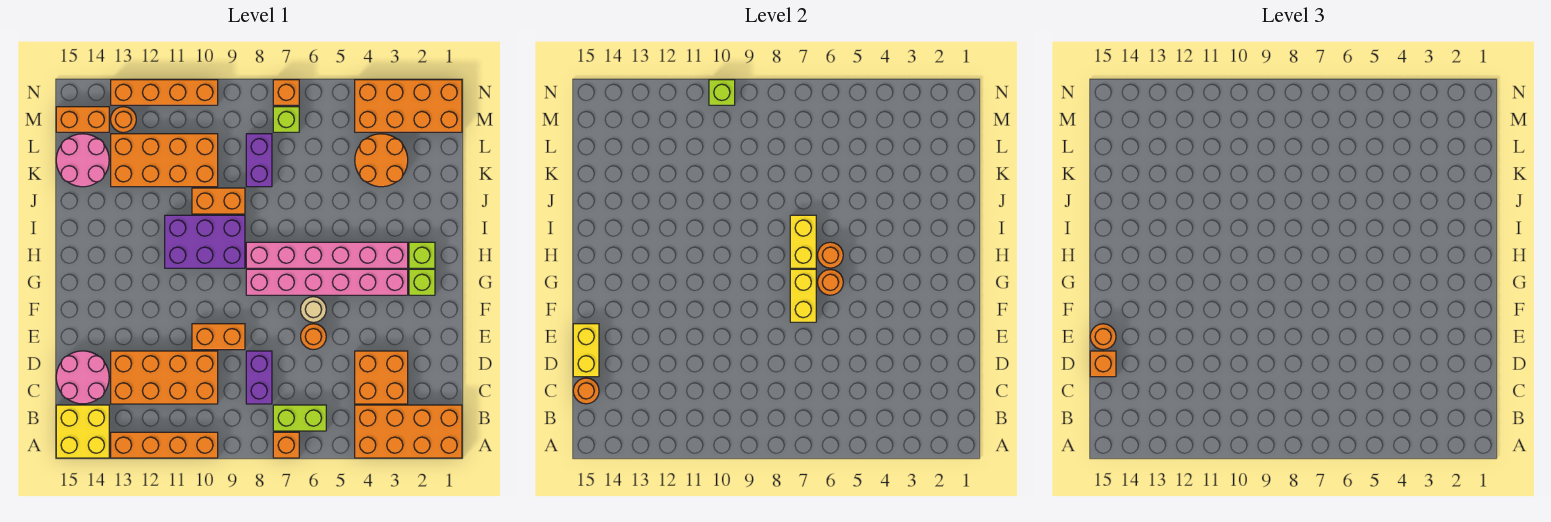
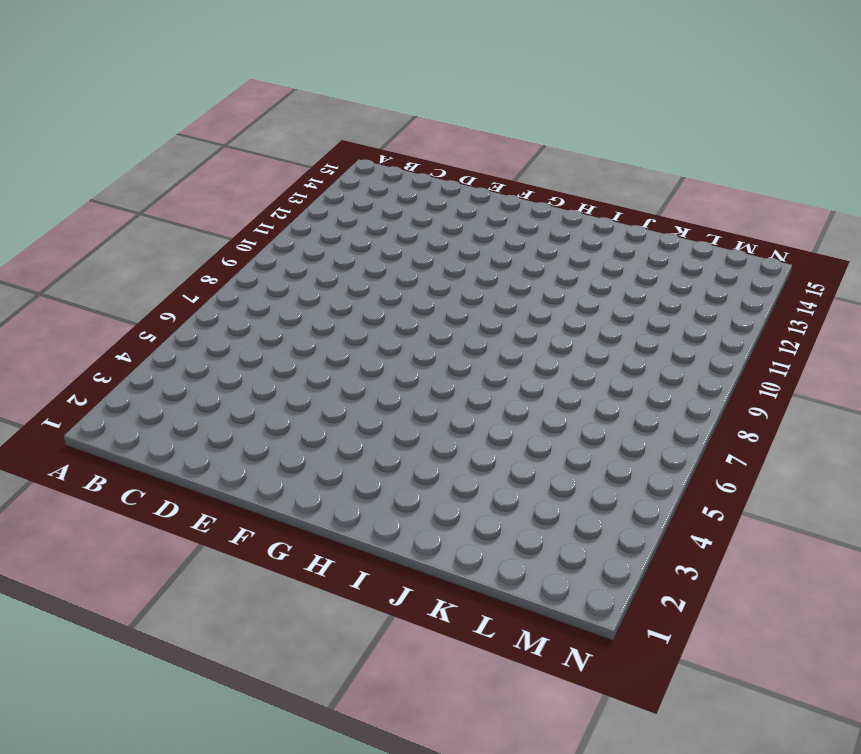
none -> orange 2x4 brick [355,405,462,458]
none -> orange 1x1 brick [273,432,299,458]
none -> orange 1x4 brick [111,432,218,458]
none -> yellow 2x2 brick [56,405,109,458]

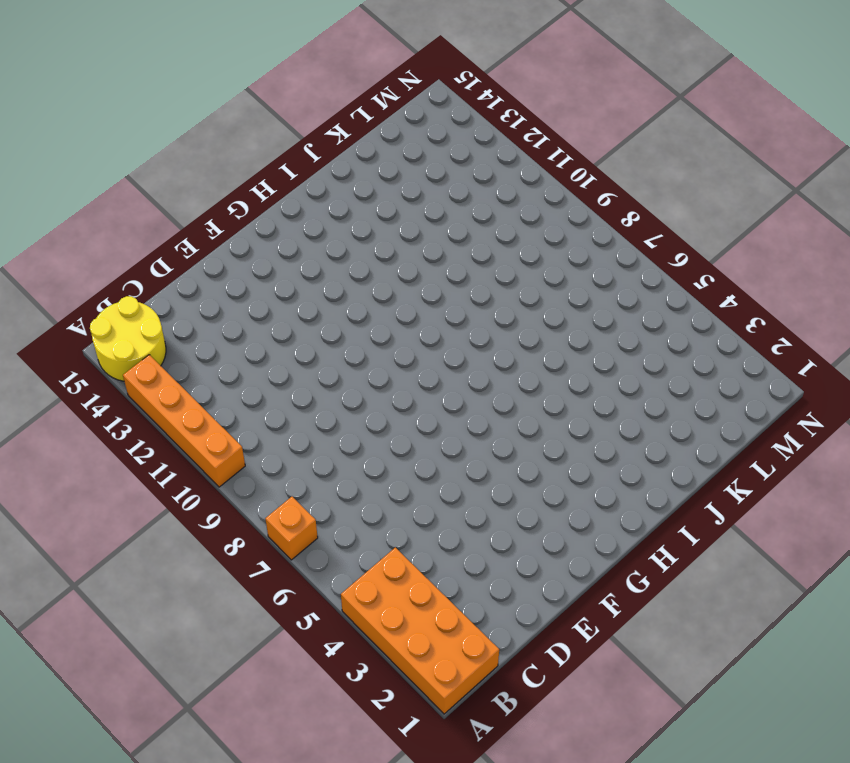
yellow 2x2 round brick [90,296,166,381] -> yellow 2x2 brick [56,405,109,458]
none -> lime 1x2 brick [273,405,326,431]
none -> orange 2x2 brick [355,351,408,404]
none -> purple 1x2 brick [246,351,272,404]
none -> orange 2x4 brick [111,351,218,404]

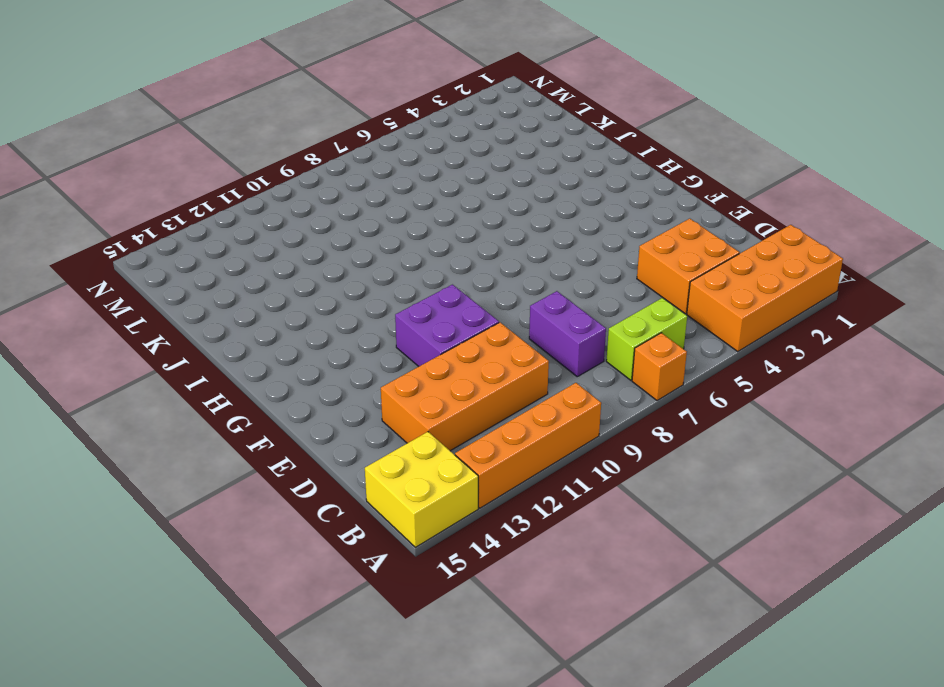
purple 2x2 brick [395,285,499,366] -> orange 1x2 brick [192,324,245,350]
none -> pink 2x2 round brick [56,351,109,404]
none -> orange 1x1 round brick [301,324,326,350]
none -> tan 1x1 round brick [301,297,326,322]
none -> lime 1x1 brick [409,269,435,295]

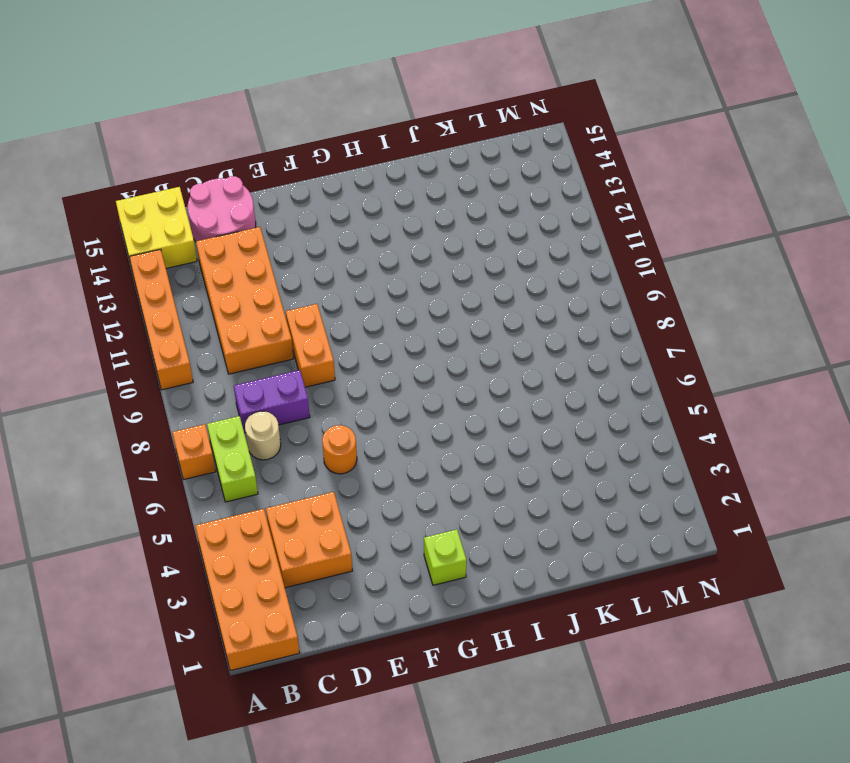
tan 1x1 round brick [245,411,281,460] -> tan 1x1 round brick moved to [301,297,326,322]
none -> pink 1x6 brick [246,269,408,295]
none -> lime 1x1 brick [409,242,435,268]
none -> pink 1x6 brick [246,242,408,268]
none -> purple 2x3 brick [165,215,245,268]

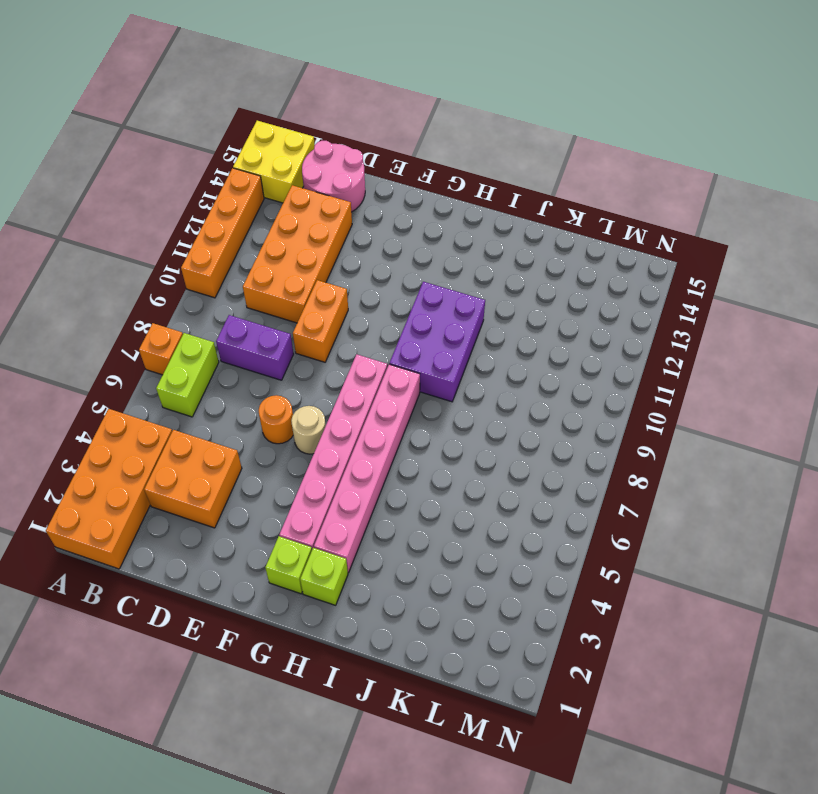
none -> orange 1x2 brick [192,188,245,214]
none -> orange 2x2 round brick [355,134,408,187]
none -> purple 1x2 brick [246,134,272,187]
none -> orange 2x4 brick [111,134,218,187]

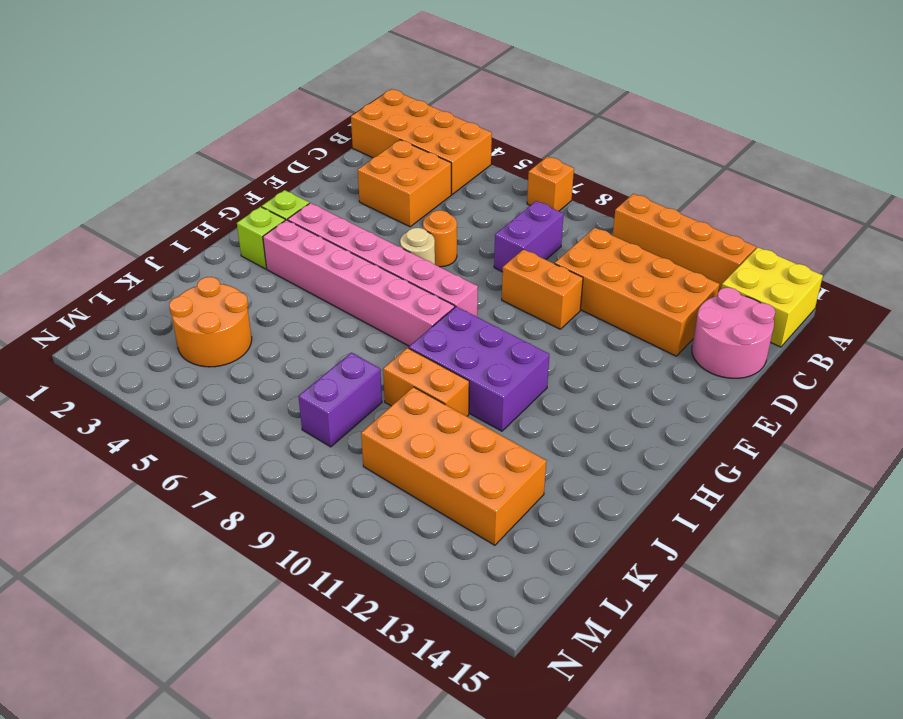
none -> lime 1x2 brick [273,405,326,431]
none -> pink 2x2 round brick [56,134,109,187]
none -> orange 2x4 brick [355,80,462,132]
none -> lime 1x1 brick [273,107,299,132]

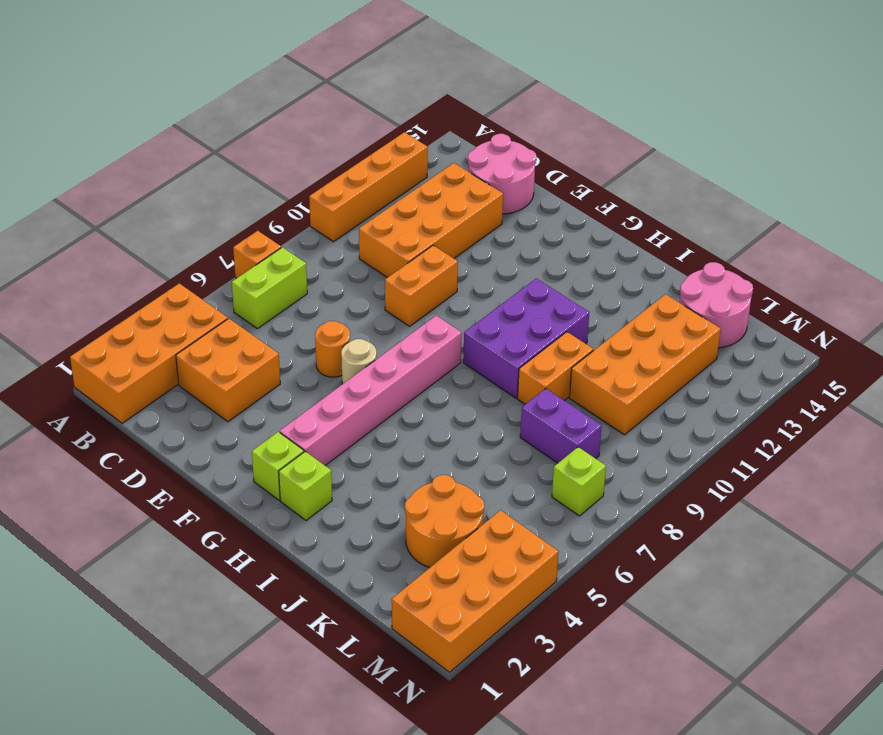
none -> yellow 2x2 brick [56,405,109,458]
none -> purple 1x2 brick [246,351,272,404]
none -> pink 1x6 brick [246,242,408,268]
none -> orange 1x1 round brick [111,107,136,132]

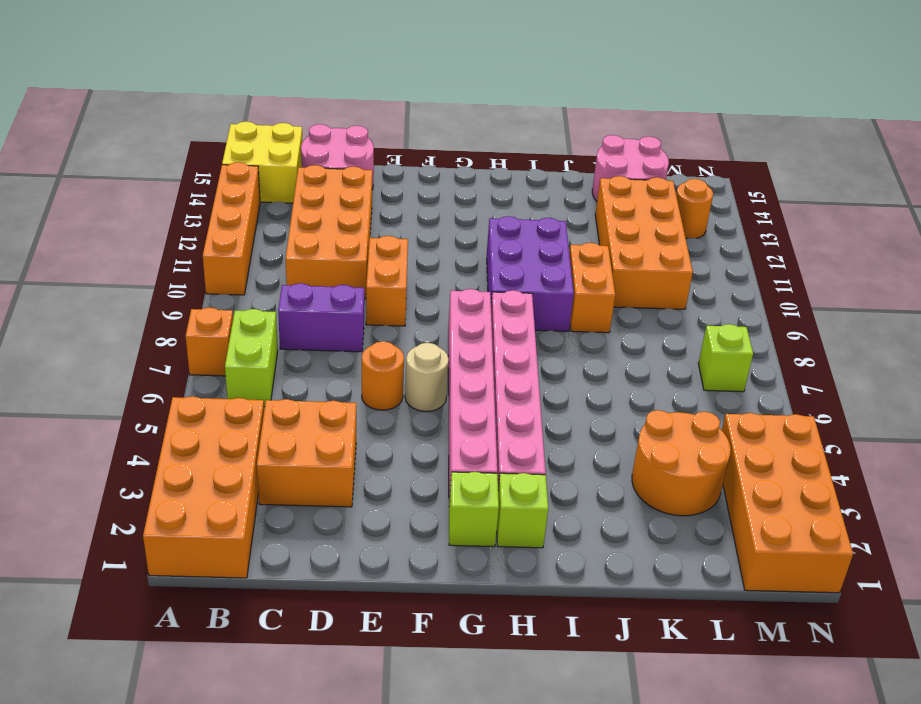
none -> purple 1x2 brick [246,134,272,187]
none -> orange 1x2 brick [56,107,109,132]
none -> orange 1x1 brick [273,80,299,105]
none -> orange 1x4 brick [111,80,218,105]

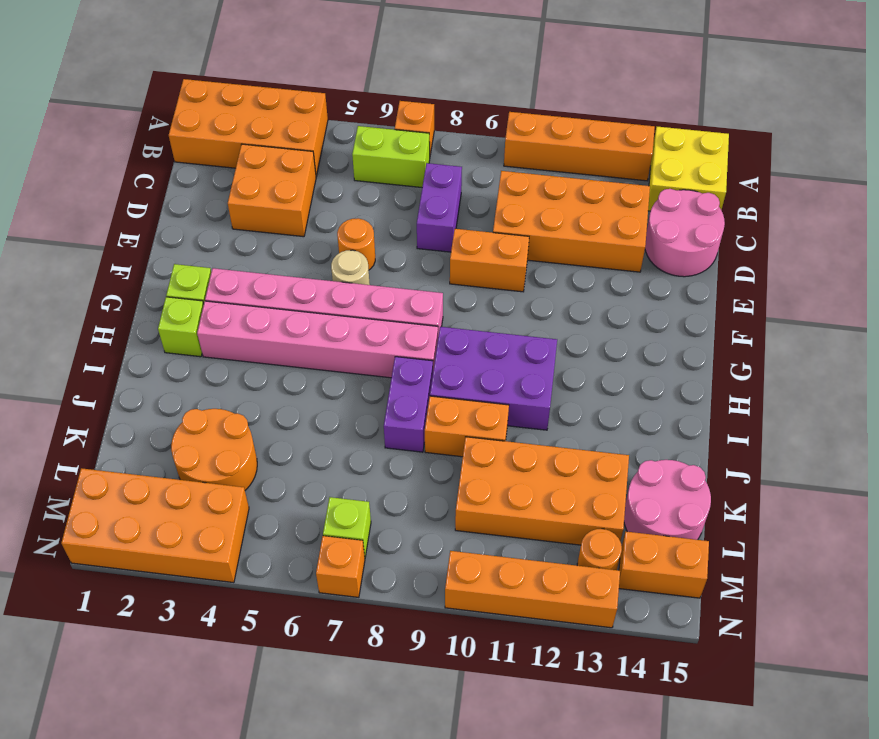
purple 1x2 brick [384,357,433,452] -> purple 1x2 brick moved to [246,134,272,187]
none -> orange 1x1 round brick [573,378,599,404]
none -> yellow 1x2 brick [573,324,599,377]
none -> yellow 1x2 brick [790,269,816,322]
none -> orange 1x1 round brick [818,270,843,295]

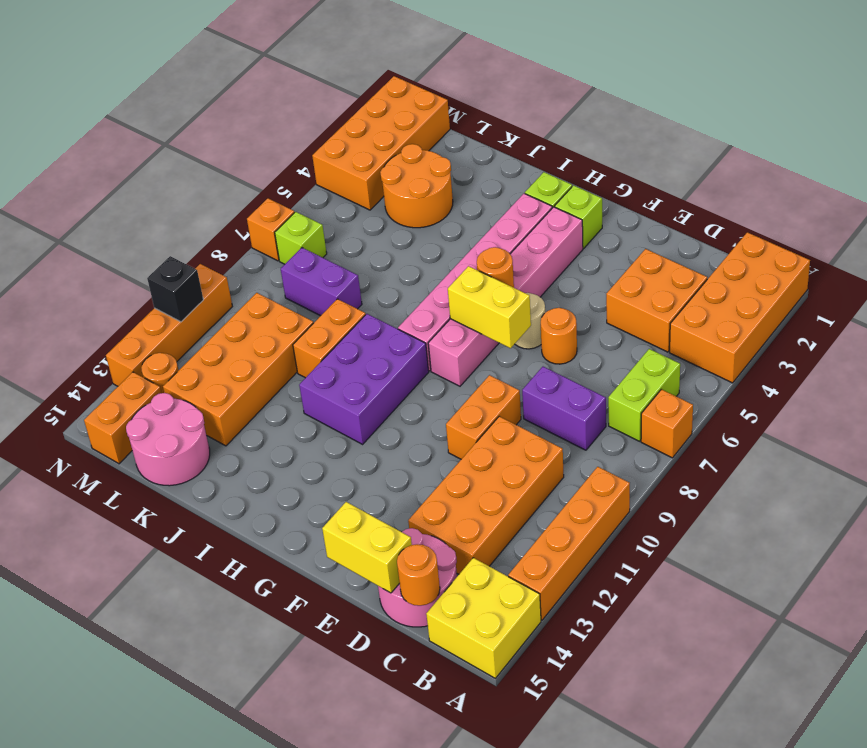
black 1x1 brick [147,256,203,322] -> none
none -> orange 1x1 round brick [818,242,843,268]
none -> yellow 1x2 brick [790,215,816,268]
none -> lime 1x1 brick [709,80,735,105]
none -> orange 1x1 brick [1090,351,1116,377]

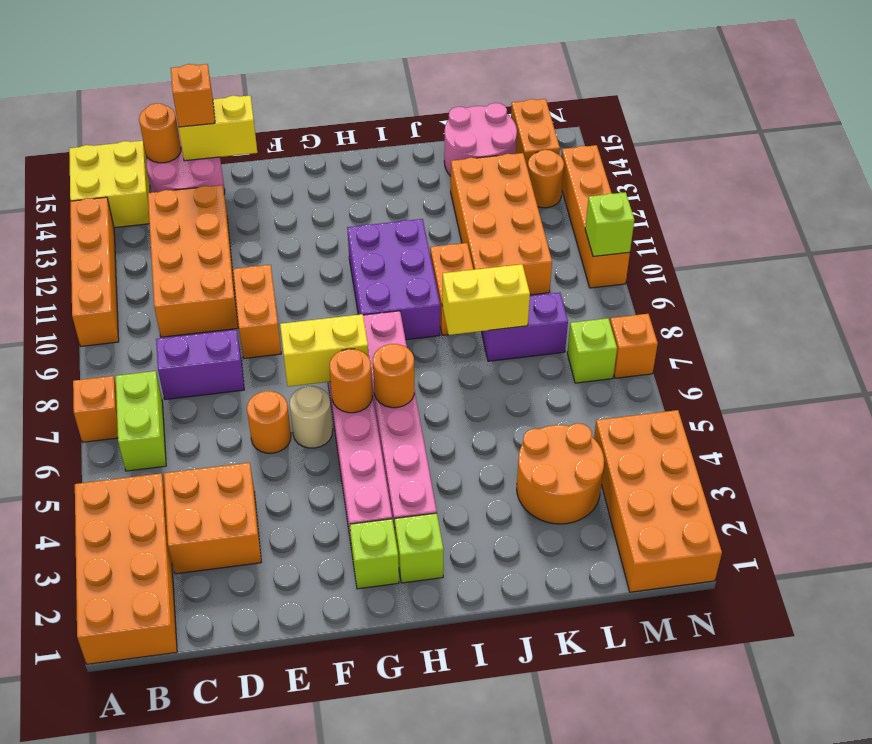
yellow 1x2 brick [442,264,530,335] -> yellow 1x2 brick moved to [790,215,816,268]
none -> orange 1x1 round brick [1090,324,1116,350]

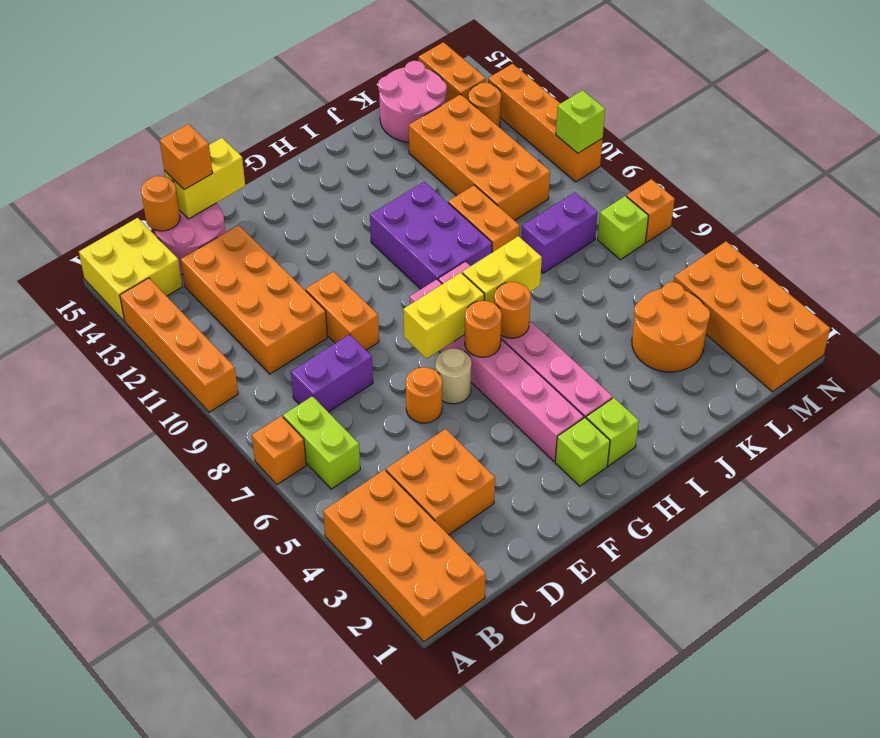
none -> orange 1x1 round brick [1090,324,1116,350]

